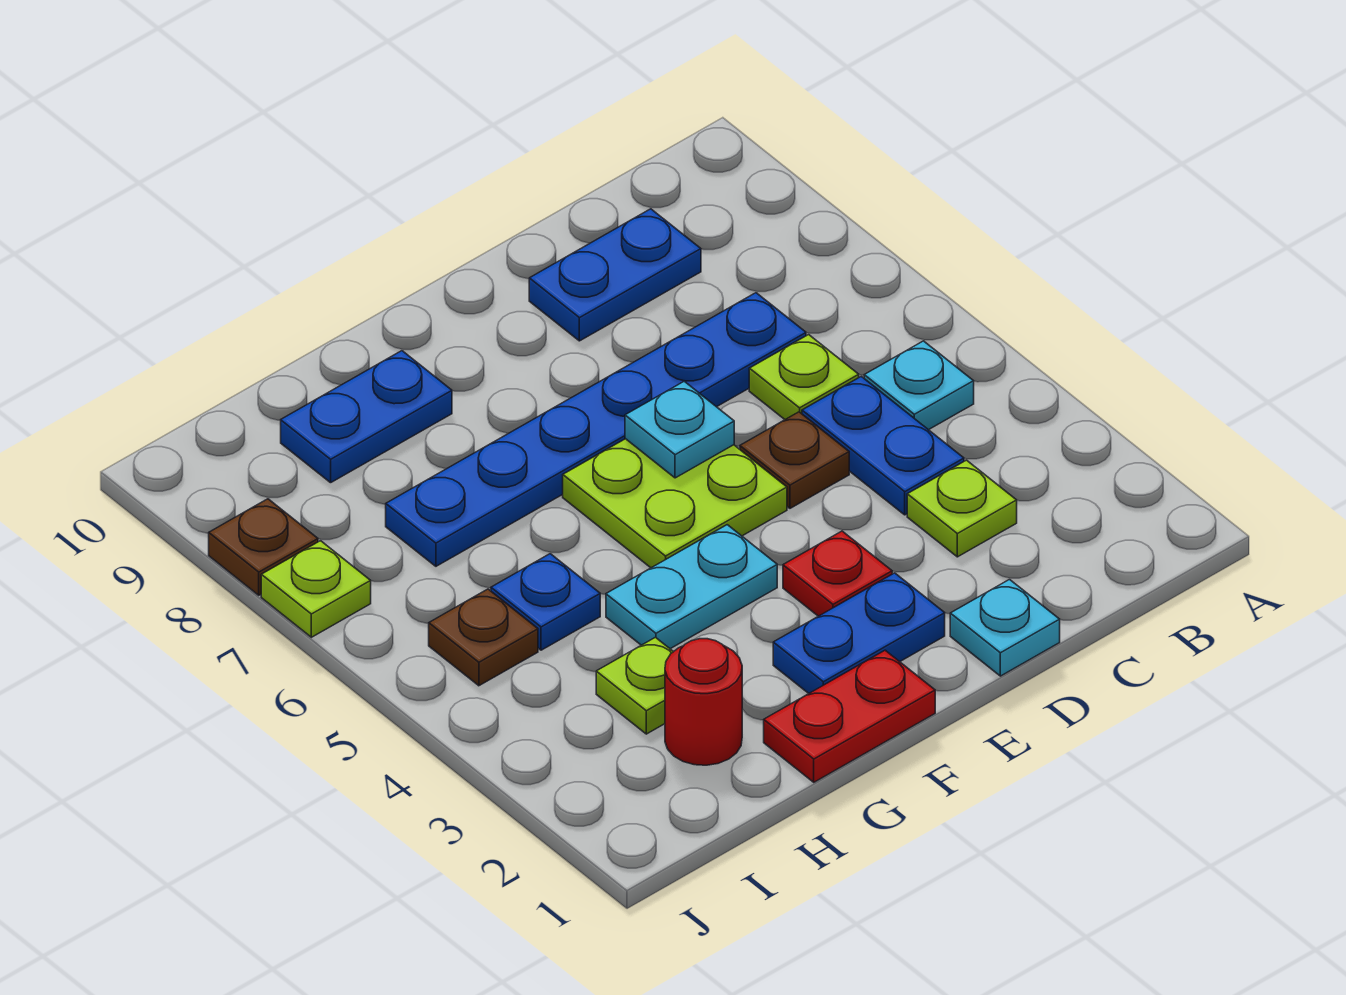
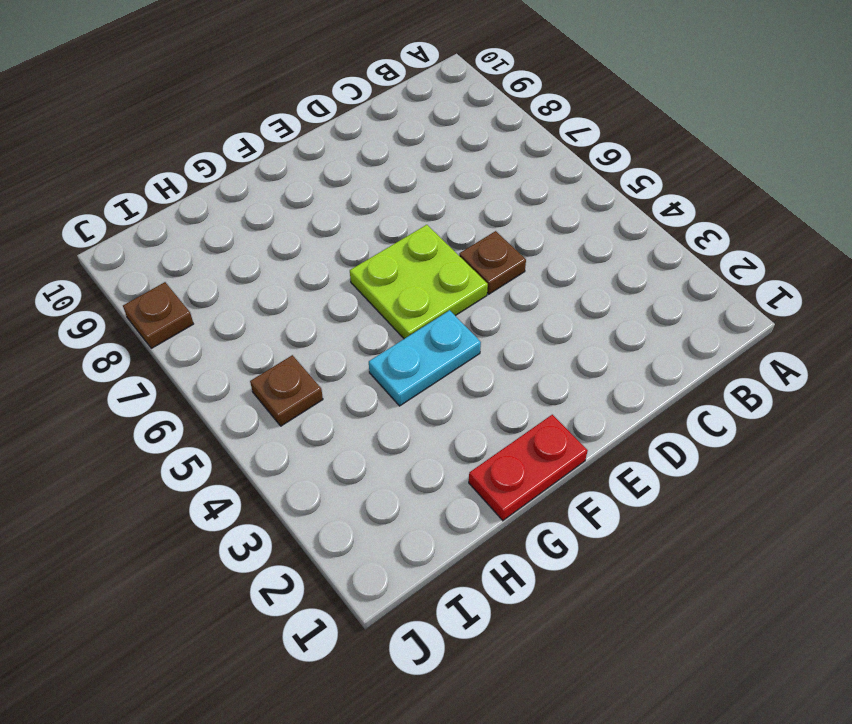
none -> cyan 1x1 plate [864,341,974,430]
none -> lime 1x1 plate [907,460,1017,557]
none -> blue 1x2 plate [802,376,964,515]

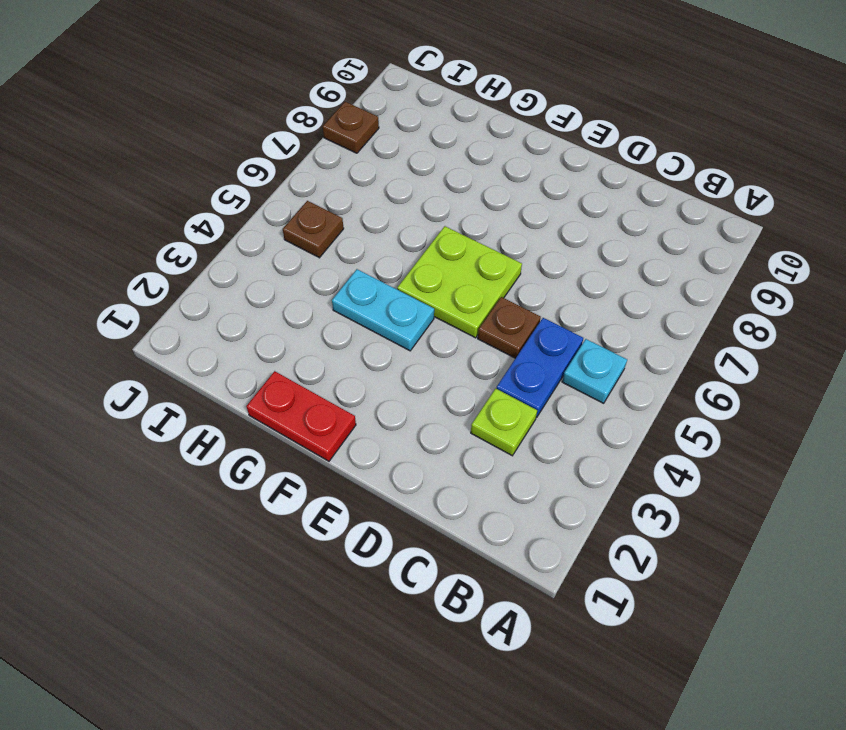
none -> lime 1x1 plate [749,335,859,419]
none -> blue 1x6 plate [386,293,806,566]
none -> blue 1x2 plate [529,209,701,341]

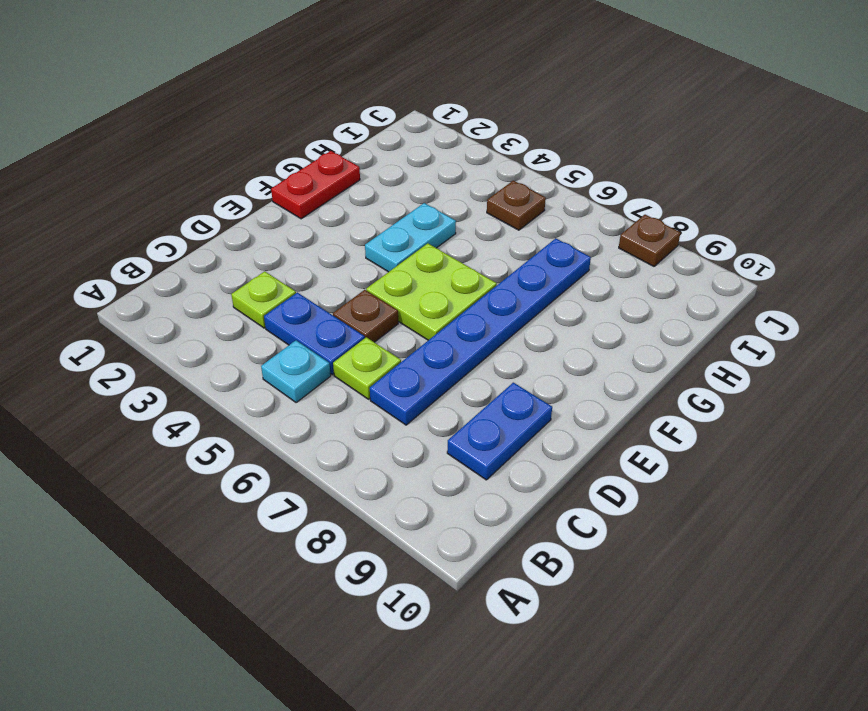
none -> cyan 1x1 plate [950,580,1060,676]
none -> blue 1x2 plate [773,573,945,693]
none -> red 1x1 plate [783,531,892,616]

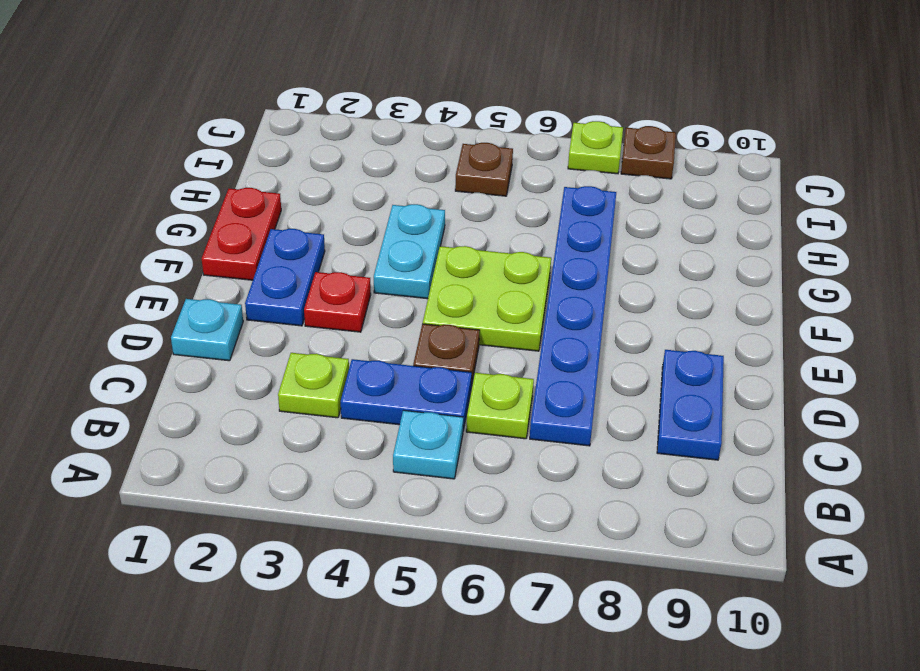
none -> blue 1x2 plate [281,351,452,483]
none -> red 1x1 round brick [665,639,742,765]
none -> lime 1x1 plate [596,637,673,734]

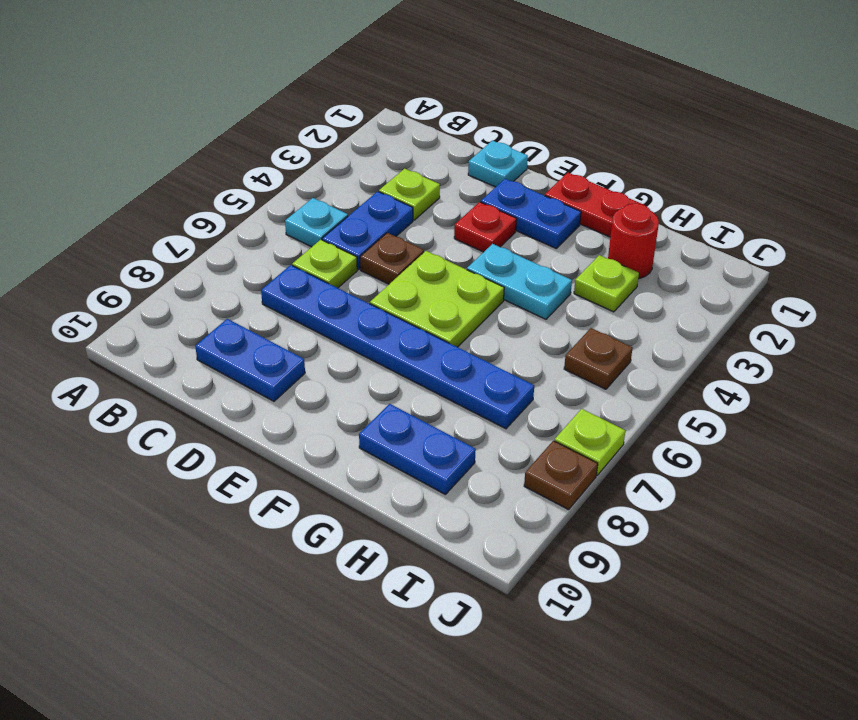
none -> blue 1x1 plate [491,554,600,650]
none -> cyan 1x1 plate [625,381,734,478]

